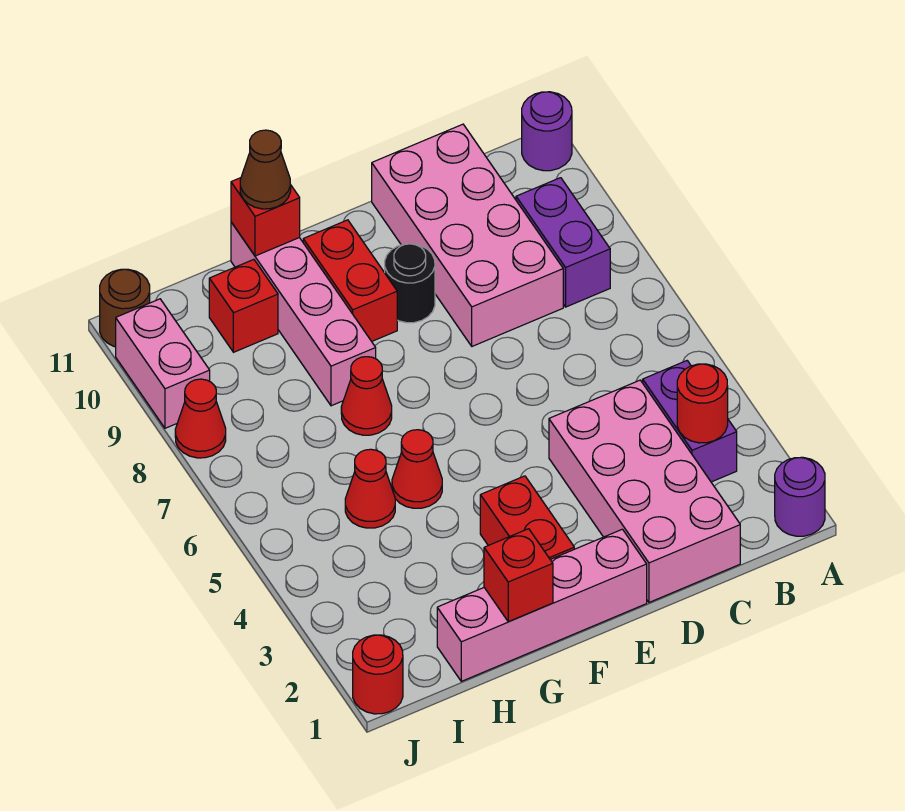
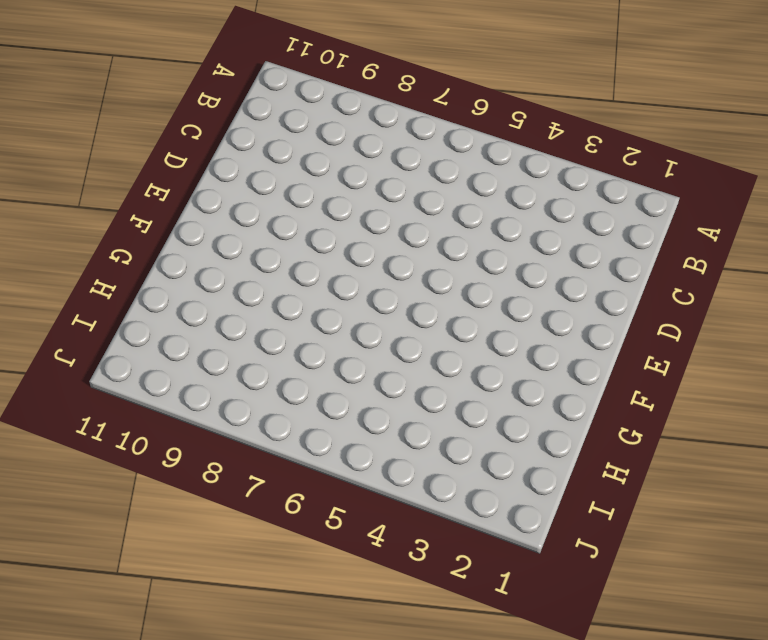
none -> purple 1x1 round brick [775,457,825,536]
none -> purple 1x1 round brick [522,92,572,171]
none -> purple 1x2 brick [643,361,737,482]

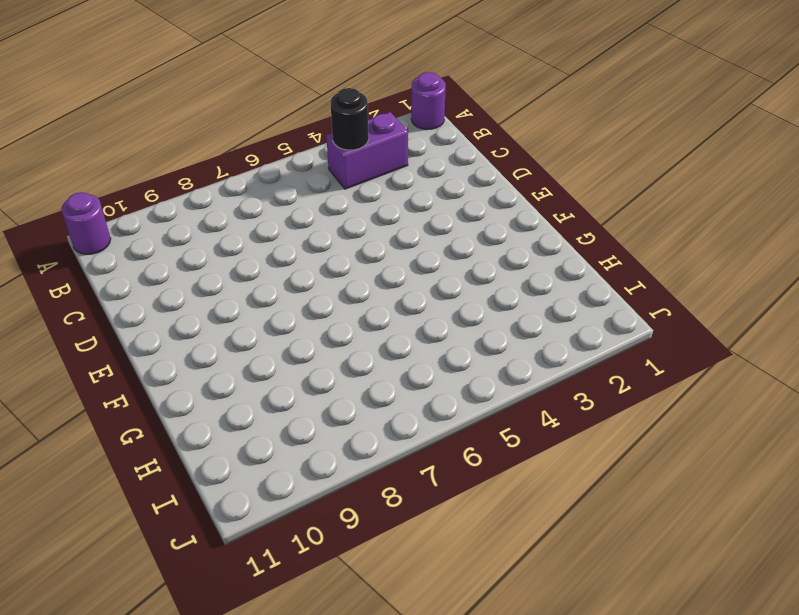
black 1x1 round brick [331,88,369,150] -> black 1x1 round brick moved to [384,244,435,323]
none -> purple 1x2 brick [516,178,610,307]
none -> pink 2x4 brick [549,380,740,602]
none -> pink 2x4 brick [372,124,563,346]

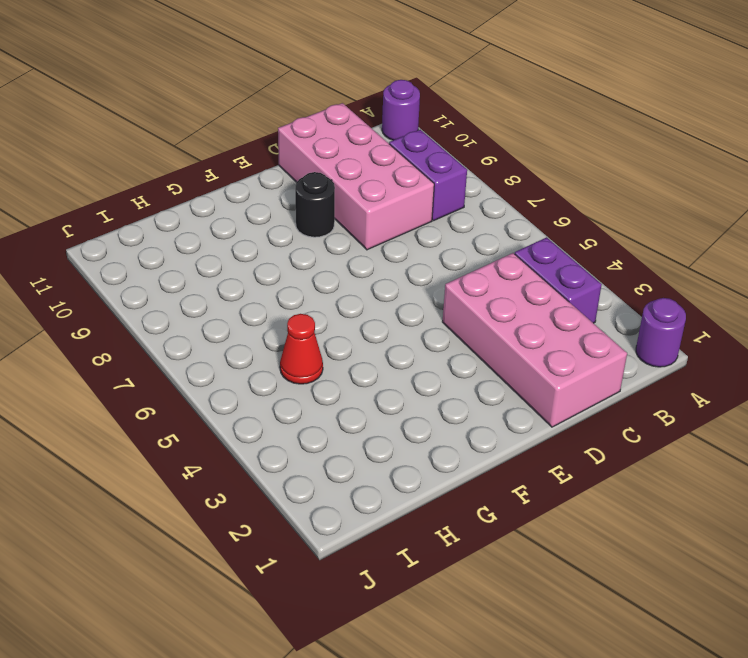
none -> pink 1x4 brick [437,529,647,681]
none -> red 1x2 brick [480,476,574,559]
none -> red 1x2 brick [303,220,397,341]

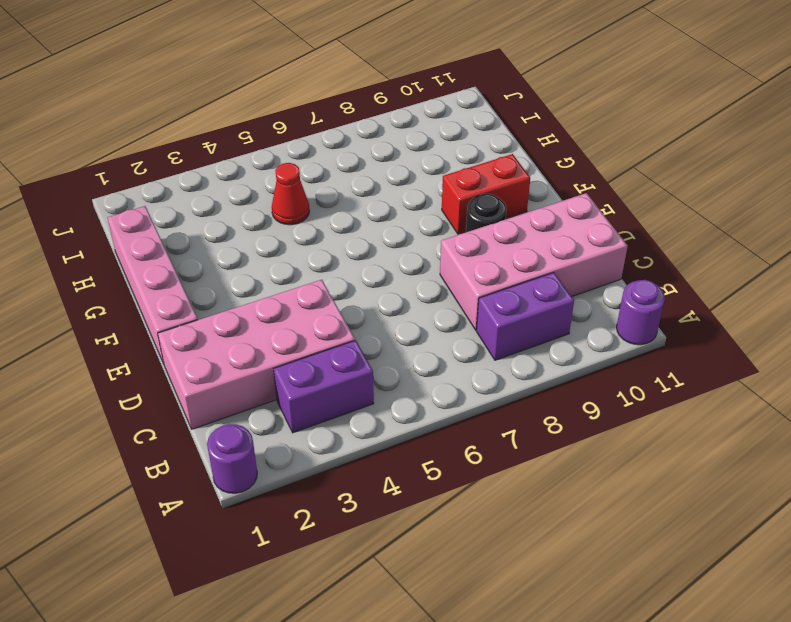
none -> red 1x2 brick [480,476,574,559]
none -> red 1x1 cone [392,430,442,508]
none -> red 1x1 cone [341,357,392,435]

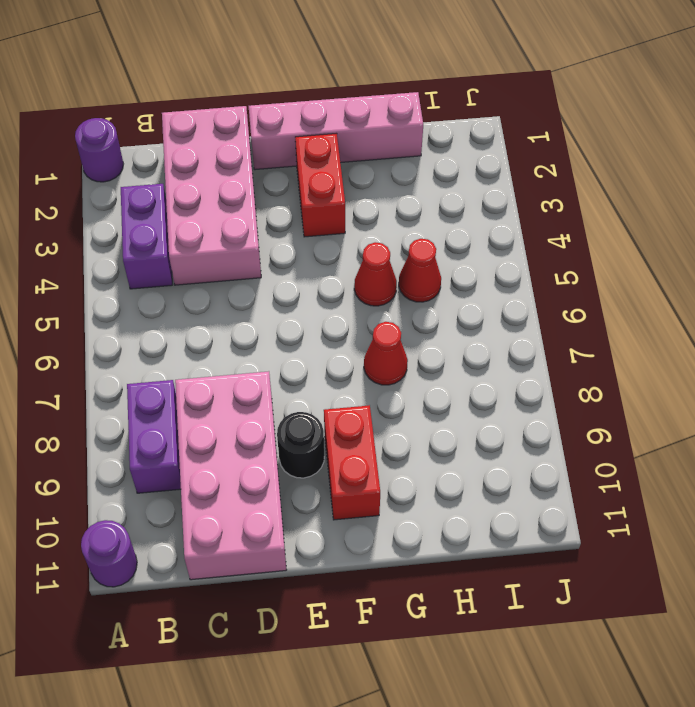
none -> pink 1x4 brick [231,222,376,406]
none -> red 1x1 brick [209,260,278,352]
none -> red 1x1 round brick [353,635,403,714]

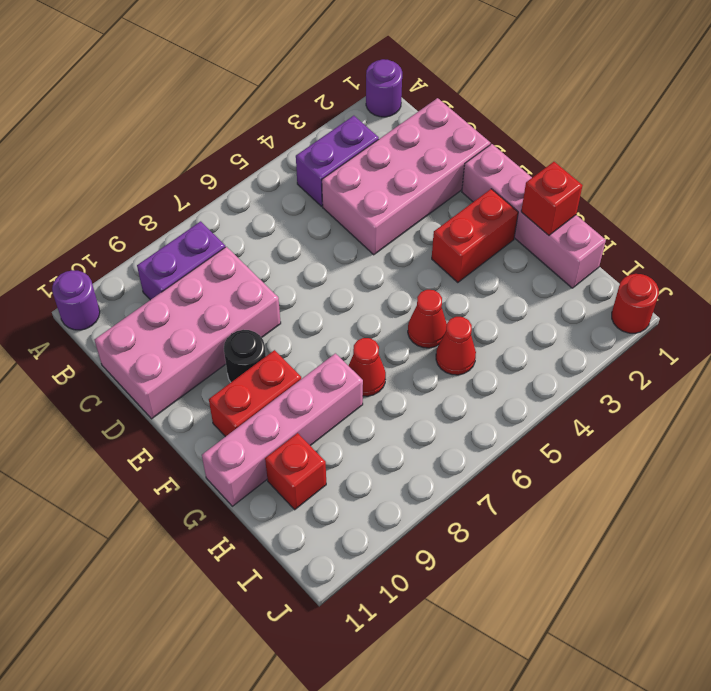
none -> red 1x1 cone [175,379,226,458]
none -> pink 1x2 brick [116,299,210,428]
none -> brown 1x1 round brick [100,269,150,347]

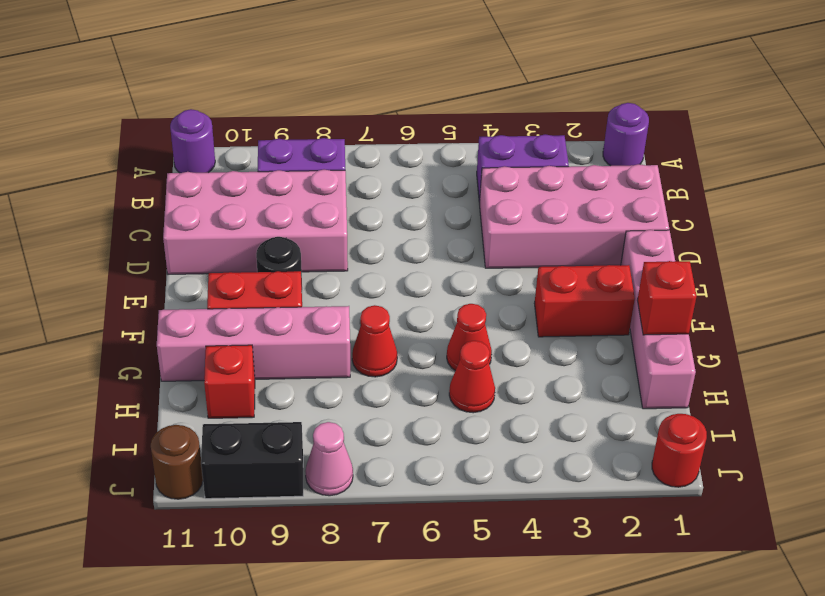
pink 1x1 cone [306,422,353,496] -> red 1x1 cone [175,379,226,458]
black 1x2 brick [201,422,303,499] -> pink 1x2 brick [116,299,210,428]
none -> red 1x1 round brick [677,364,728,443]
none -> red 1x1 brick [231,178,300,256]
none -> brown 1x1 cone [240,130,291,209]

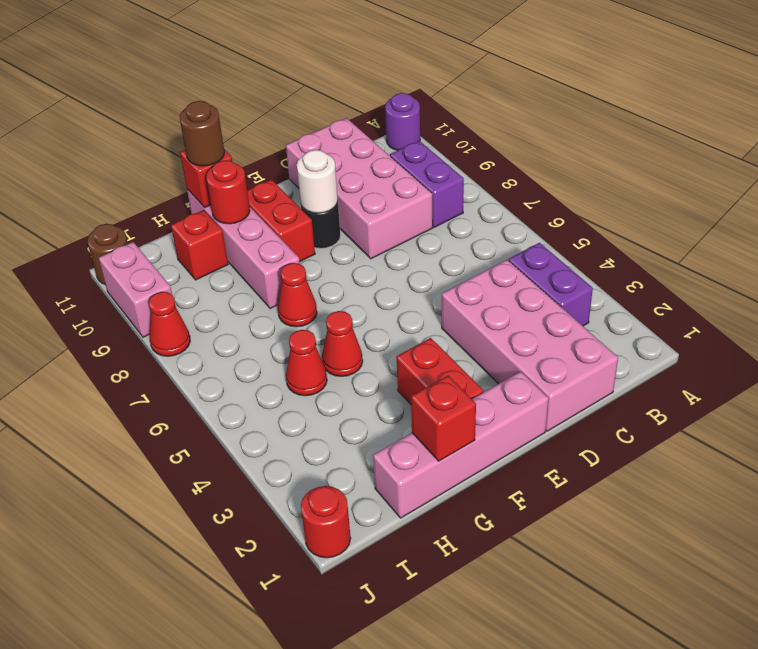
white 1x1 round brick [297,150,338,213] -> none
red 1x1 round brick [206,160,250,224] -> red 1x1 round brick moved to [677,364,728,443]
brown 1x1 round brick [180,101,224,166] -> brown 1x1 cone [240,130,291,209]
none -> purple 1x1 round brick [775,457,825,536]

